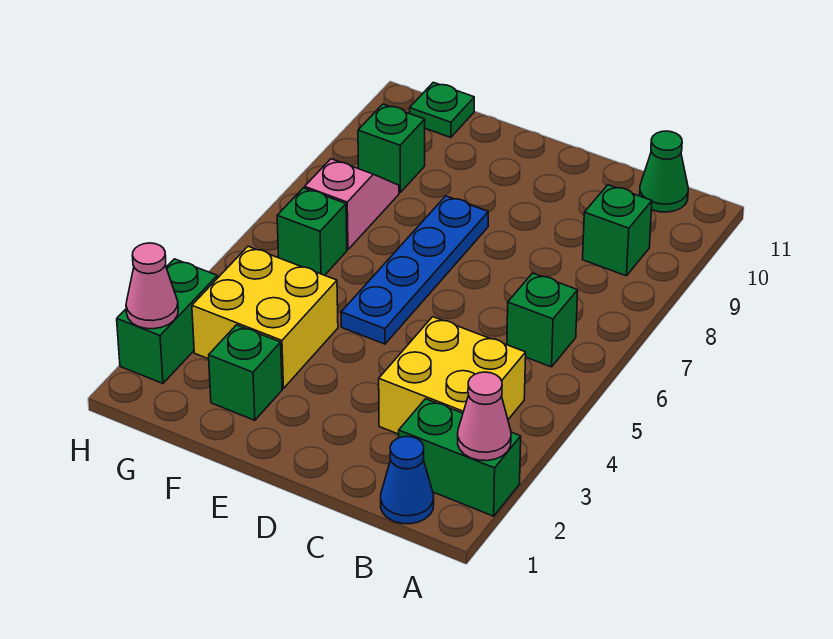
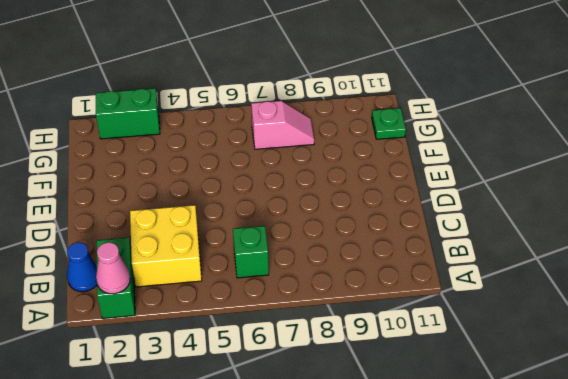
none -> green 1x1 brick [583,185,652,276]
none -> green 1x1 cone [640,131,688,212]
none -> blue 1x4 plate [341,196,488,344]

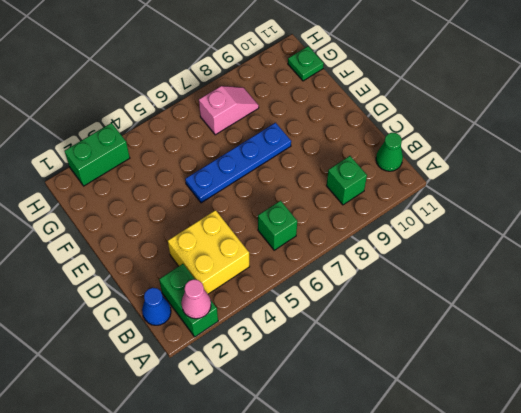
none -> green 1x1 brick [209,325,282,420]
none -> yellow 2x2 brick [192,246,338,388]
none -> green 1x1 brick [277,188,347,275]

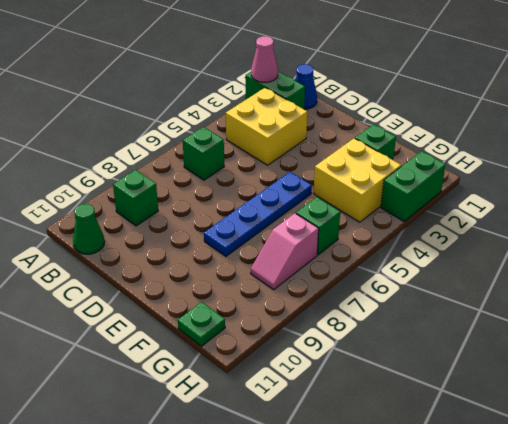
none -> green 1x1 brick [358,104,425,192]
none -> pink 1x1 cone [126,243,178,329]

